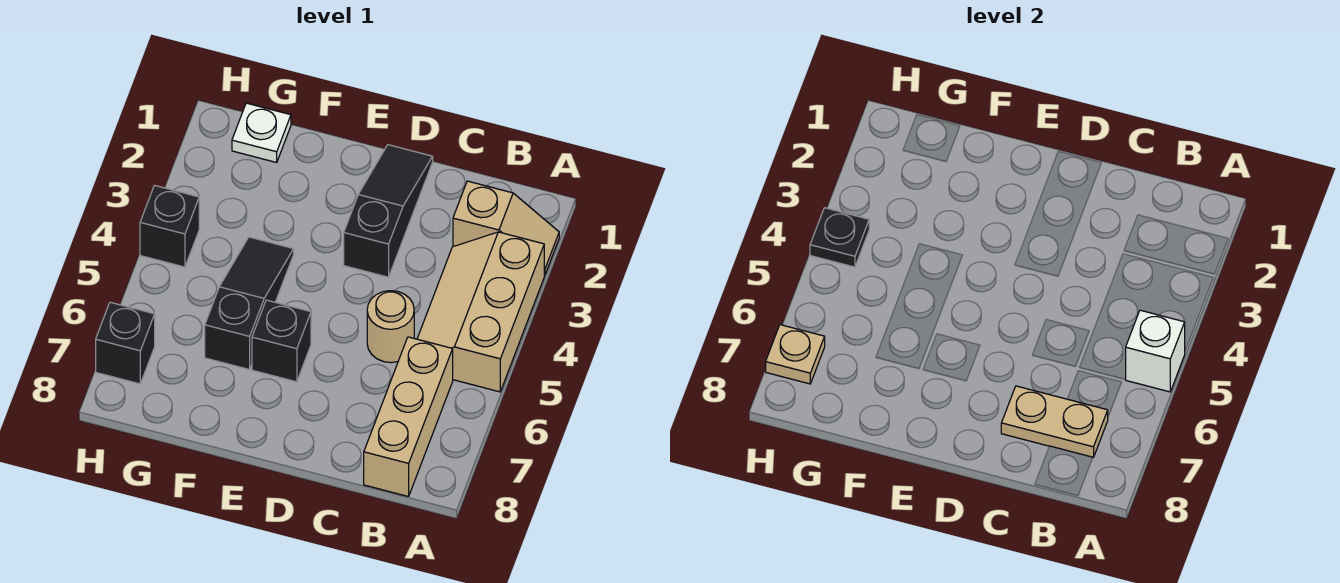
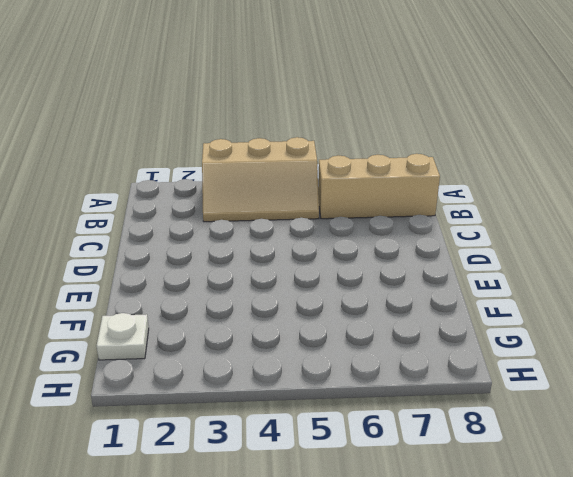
none -> tan 1x2 slope [453,181,559,275]
none -> tan 1x1 round brick [367,291,414,363]
none -> black 1x3 slope [344,145,433,277]

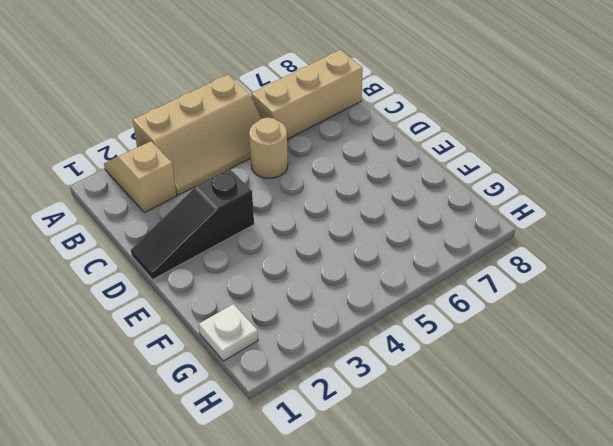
none -> black 1x1 brick [252,300,311,382]
none -> black 1x3 slope [205,237,294,370]
none -> black 1x1 brick [140,185,199,267]

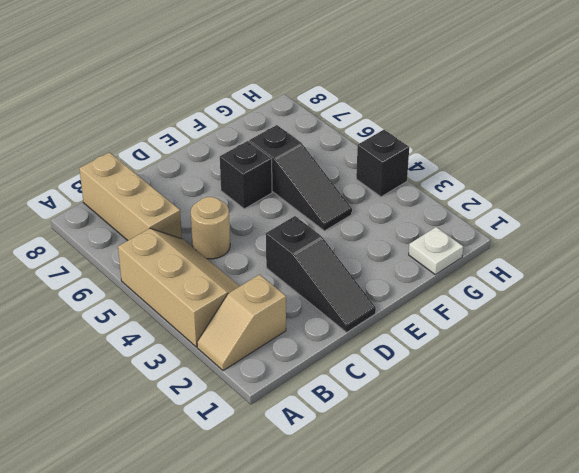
none -> black 1x1 brick [96,302,155,384]
none -> white 1x1 brick [1125,310,1185,392]
none -> tan 1x2 plate [1001,386,1108,457]

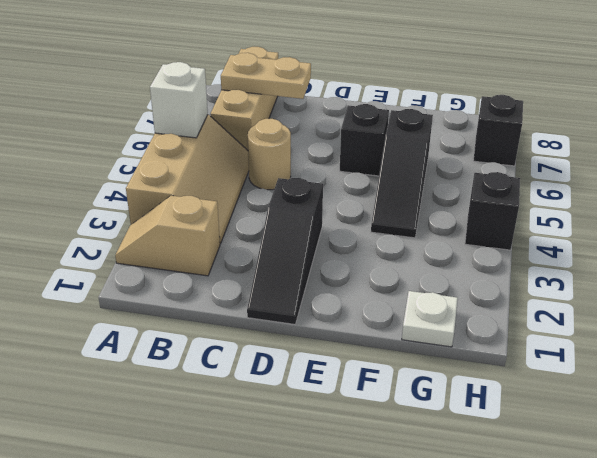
none -> black 1x1 plate [810,208,869,267]
none -> tan 1x1 plate [766,325,825,384]

